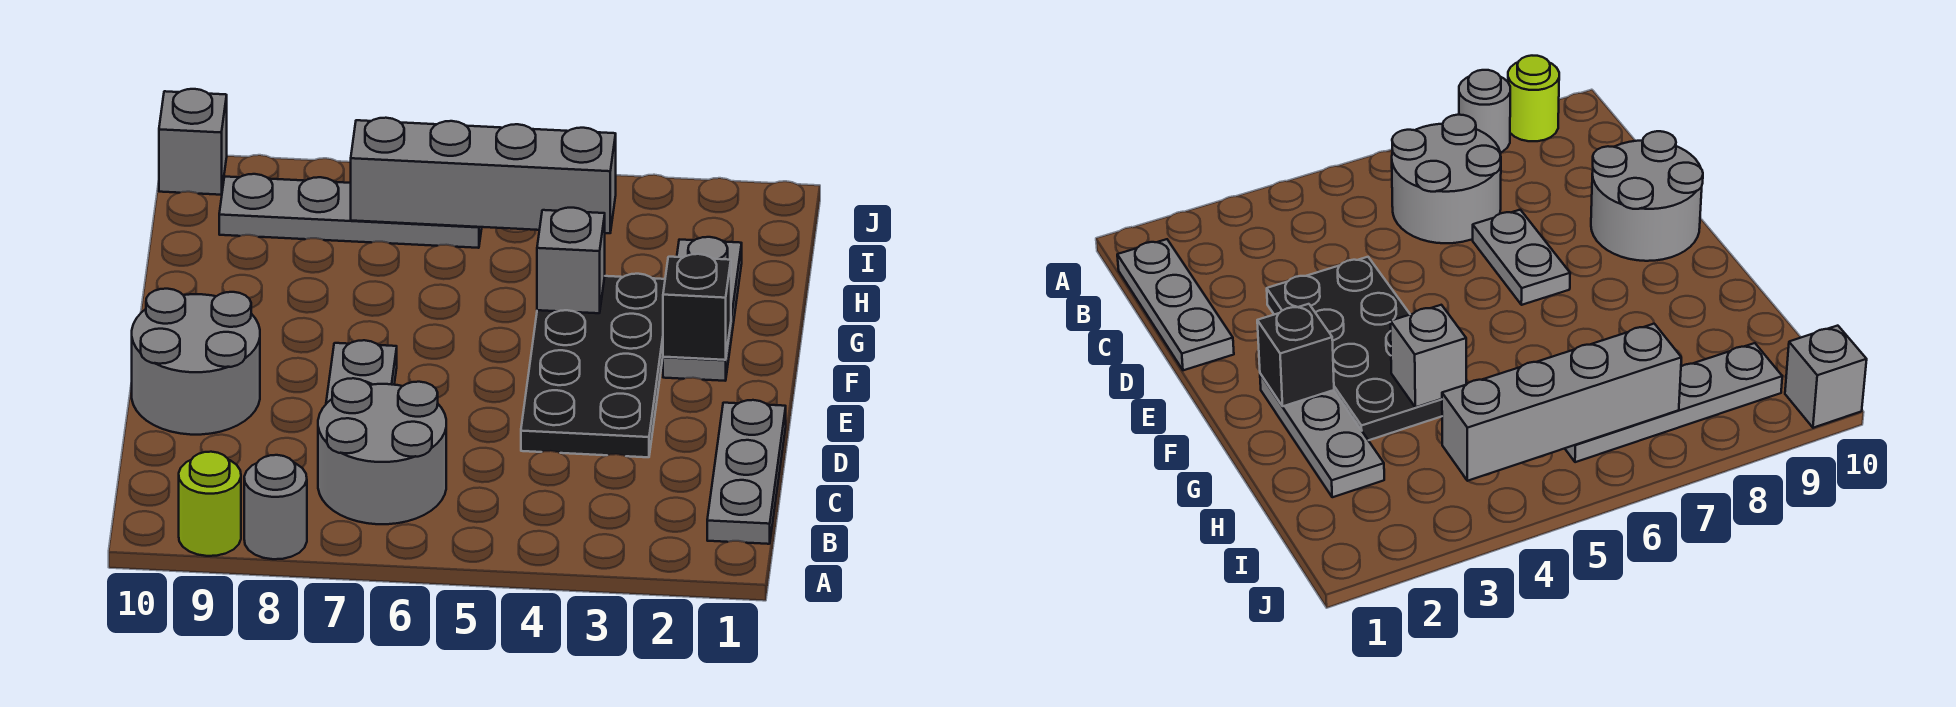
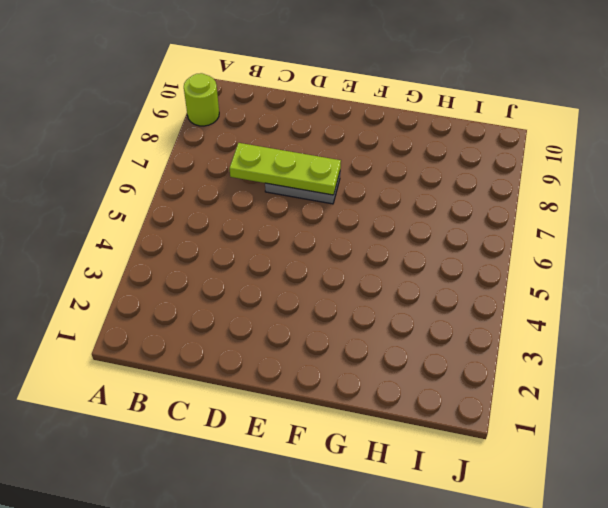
lime 1x3 plate [230,143,341,195] -> none
none -> grey 1x1 round brick [244,455,307,559]
none -> grey 1x3 plate [707,400,786,544]
none -> grey 2x2 round brick [318,378,446,524]

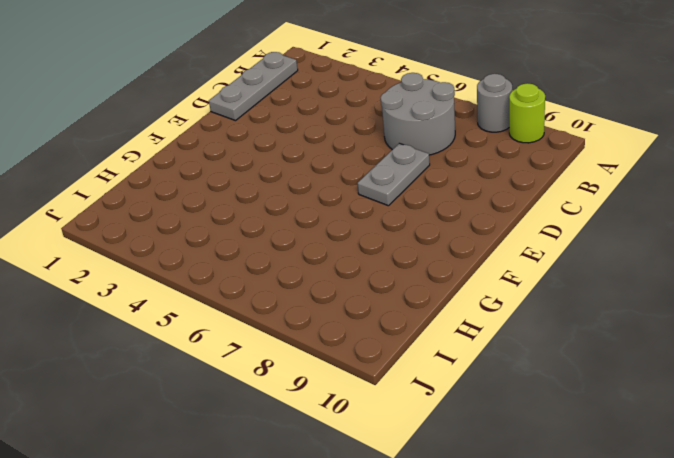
none -> black 2x4 plate [521,274,665,457]
none -> grey 2x2 round brick [132,289,260,435]
none -> grey 1x3 plate [663,237,742,381]

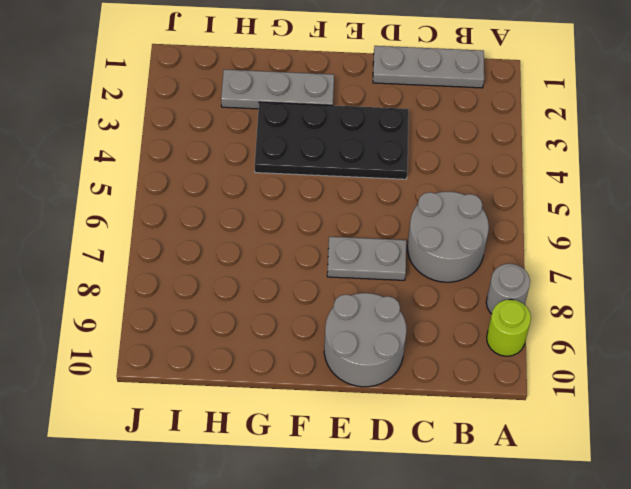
none -> grey 1x4 plate [219,174,482,248]
none -> grey 1x1 brick [159,89,227,195]
none -> black 1x1 brick [663,254,731,360]

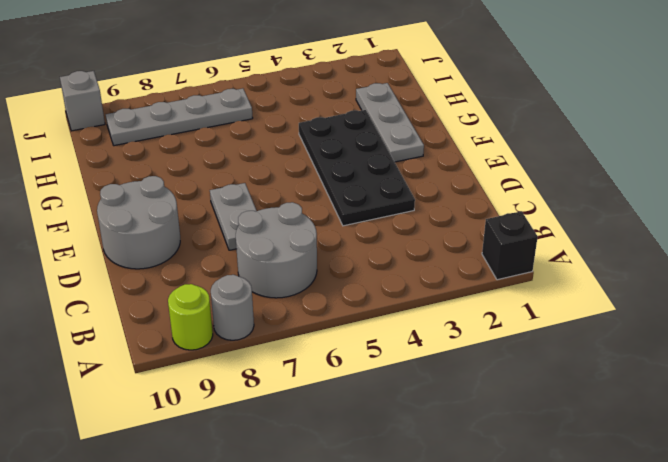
black 1x1 brick [482,211,538,280] -> black 1x1 brick moved to [663,254,731,360]
none -> grey 1x3 plate [707,400,786,544]
none -> grey 1x1 brick [537,208,605,313]
none -> grey 1x4 brick [351,118,616,233]

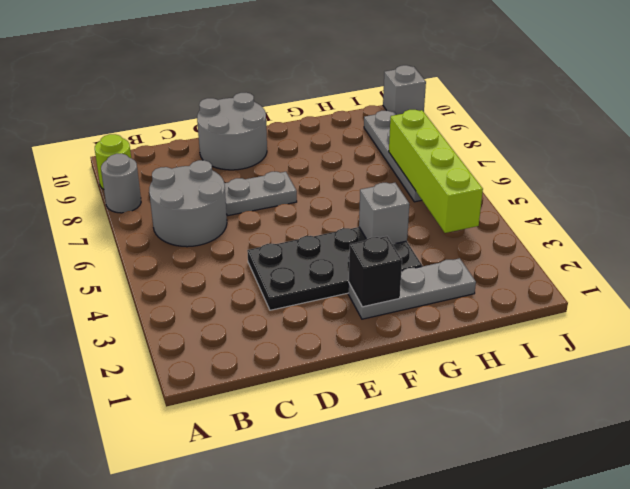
lime 1x4 brick [389,110,483,233] -> grey 1x4 brick [351,118,616,233]
none -> grey 1x3 plate [707,400,786,544]

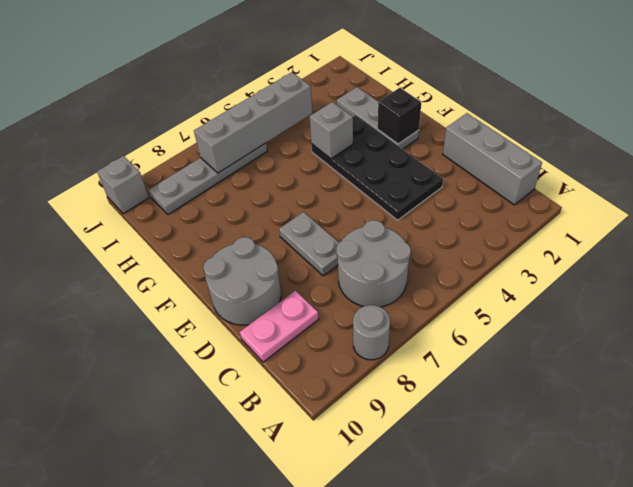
grey 1x3 brick [443,113,542,205] -> grey 1x3 plate [707,400,786,544]
pink 1x2 plate [240,291,319,362] -> none
none -> lime 1x1 round brick [179,452,241,556]

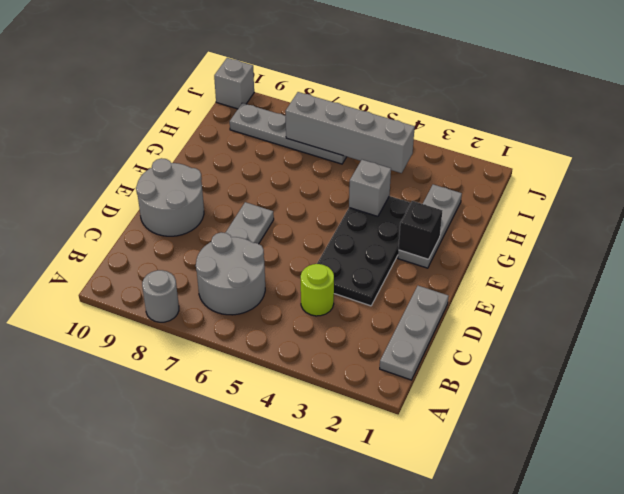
lime 1x1 round brick [301,264,334,316] -> lime 1x1 round brick moved to [179,452,241,556]

